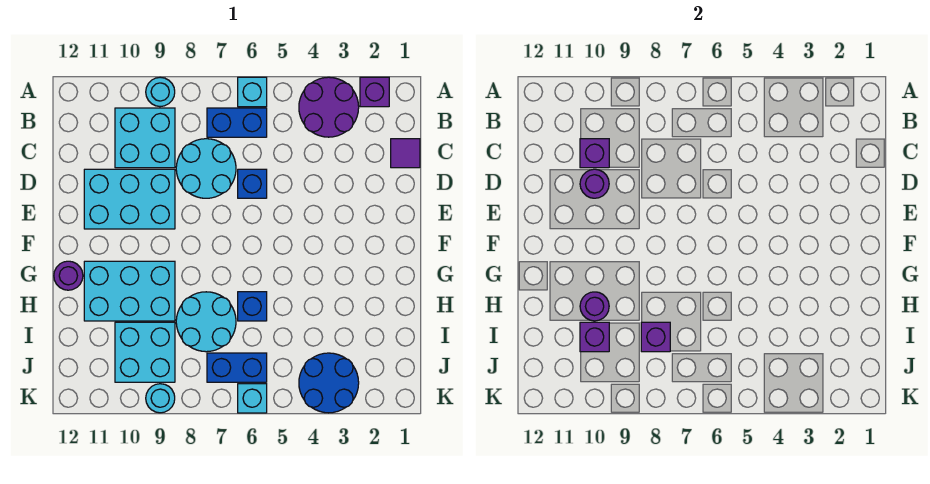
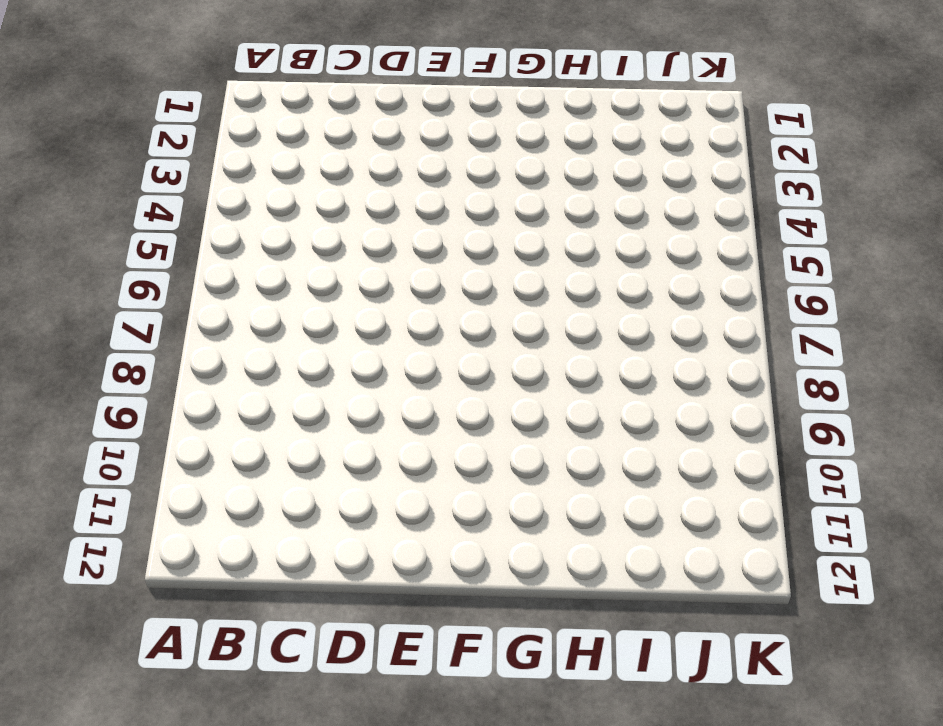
none -> purple 1x1 brick [360,77,389,107]
none -> purple 2x2 round brick [299,77,359,137]
none -> cyan 1x1 brick [238,77,267,107]

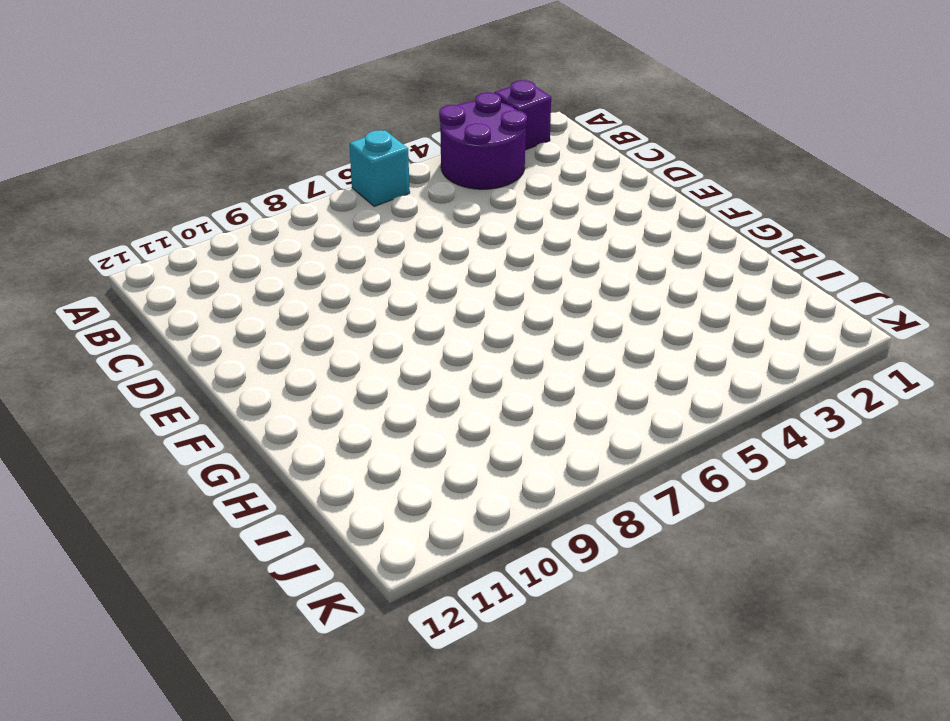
none -> cyan 1x1 round brick [146,77,175,107]
none -> blue 1x2 brick [207,108,267,137]
none -> cyan 2x2 brick [115,108,175,168]

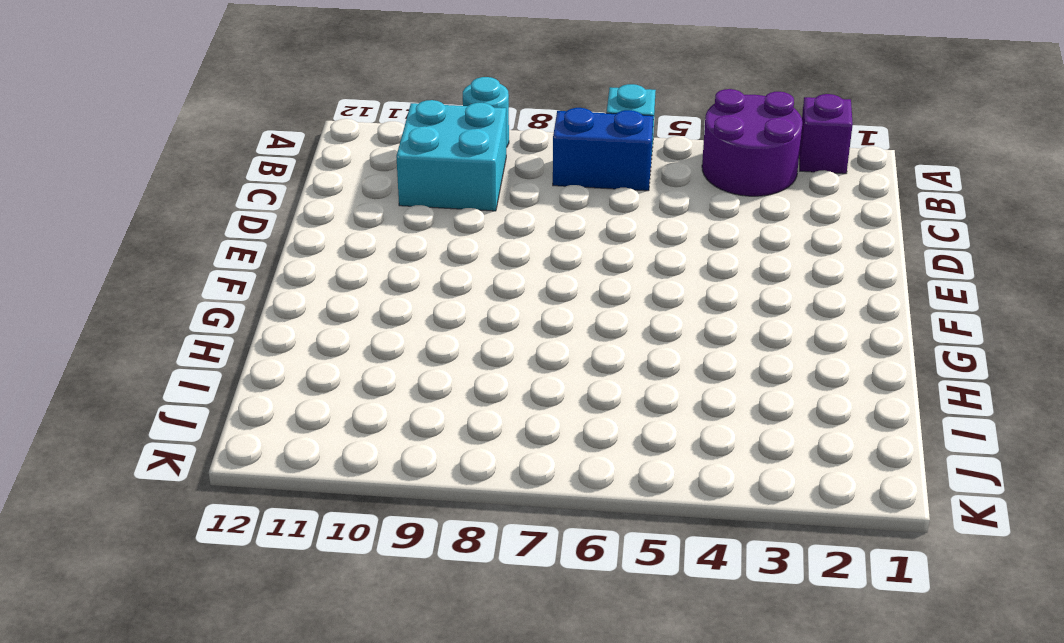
none -> purple 1x1 tile [391,139,420,168]
none -> cyan 2x2 round brick [176,139,236,198]
none -> blue 1x1 brick [238,169,267,198]

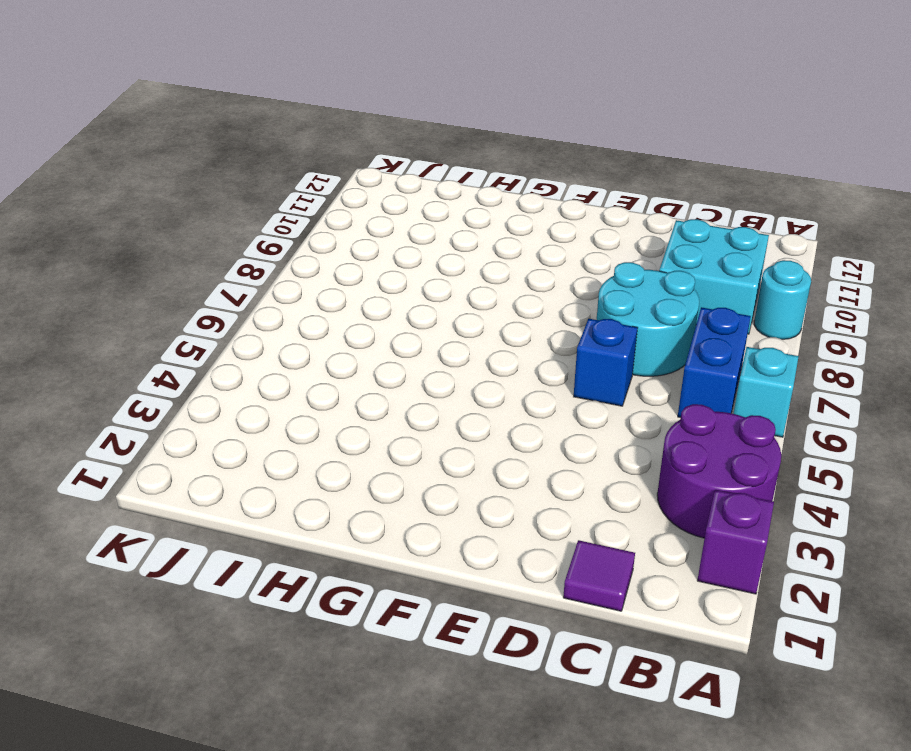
none -> cyan 2x3 brick [84,169,175,229]
none -> cyan 2x3 brick [84,261,175,321]
none -> purple 1x1 round brick [54,261,83,290]

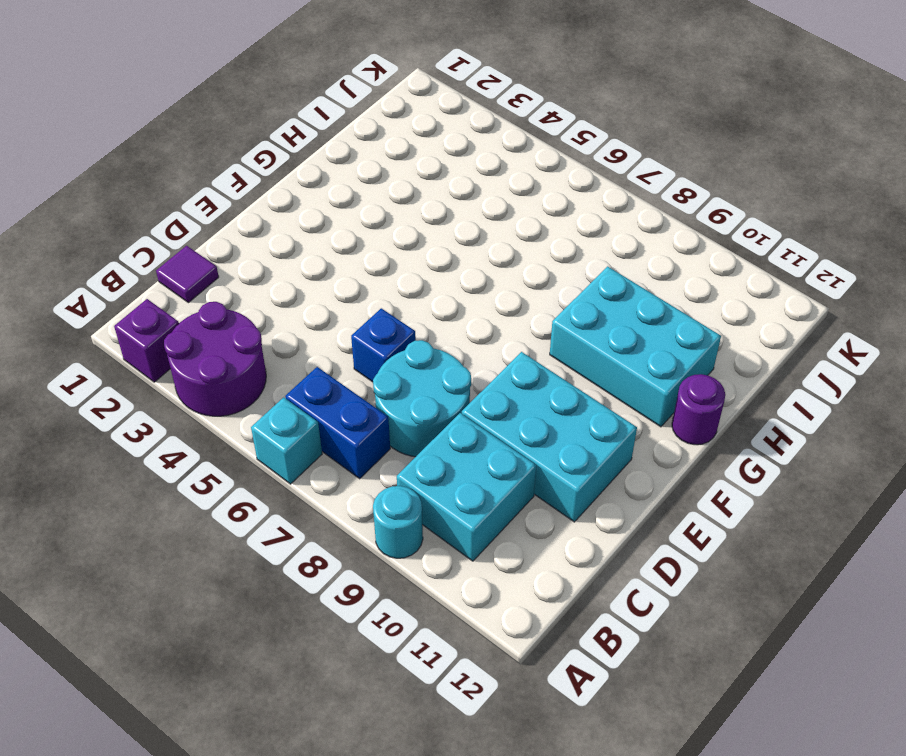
none -> blue 1x1 brick [238,292,267,321]
none -> cyan 2x2 round brick [176,292,236,352]
none -> cyan 2x2 brick [115,322,175,382]

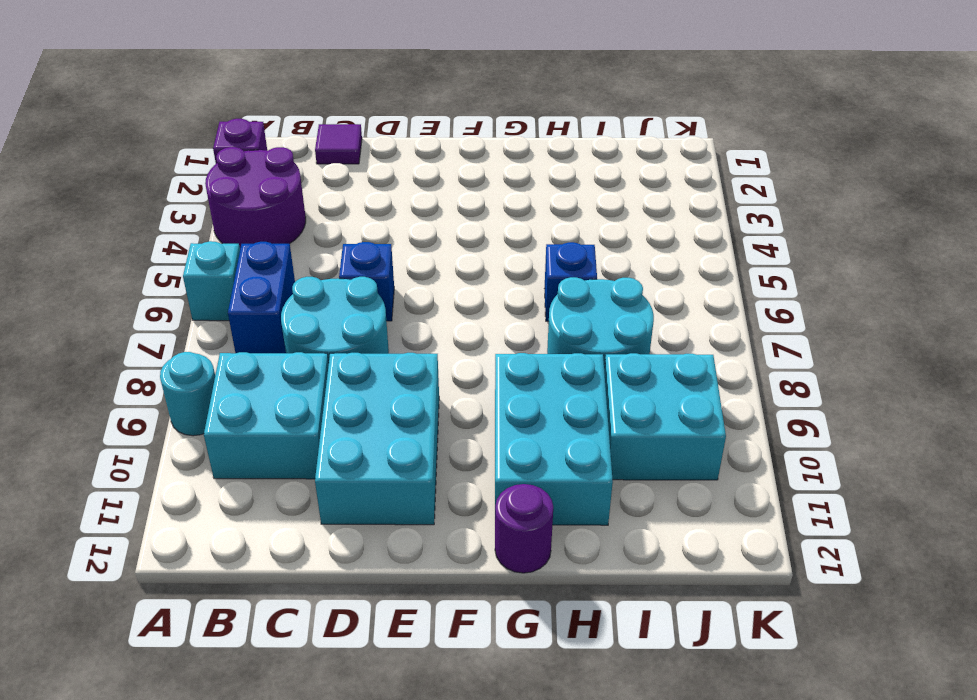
none -> blue 2x2 round brick [299,353,359,413]
none -> blue 1x2 brick [207,353,267,382]
none -> cyan 1x1 brick [238,384,267,413]

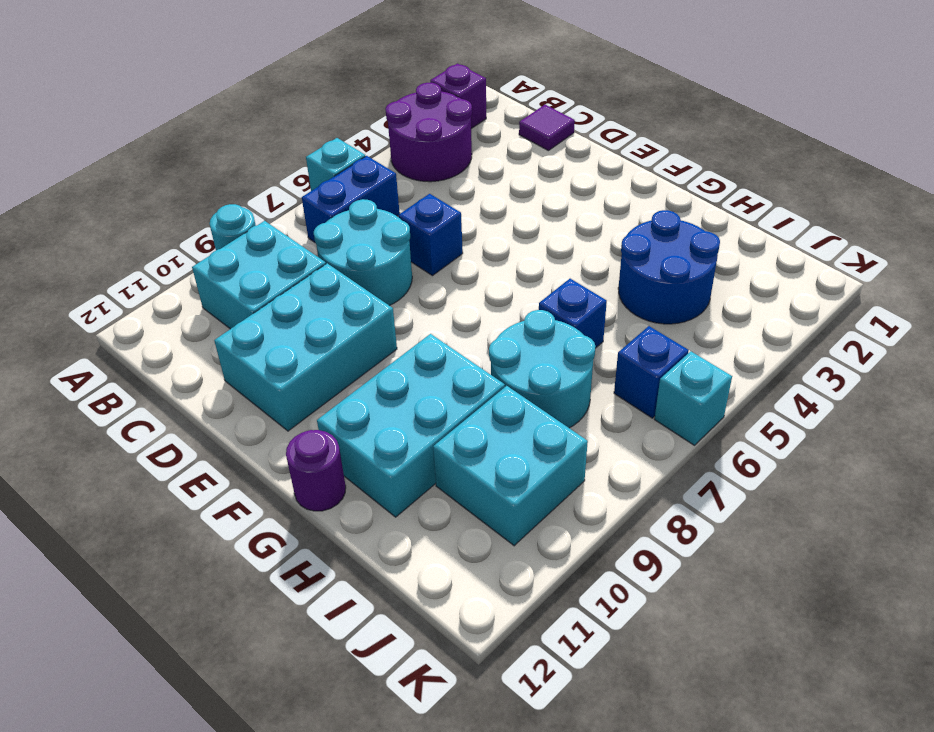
blue 2x2 round brick [618,210,720,324] -> blue 2x2 round brick moved to [299,353,359,413]
blue 1x1 brick [614,326,689,418] -> blue 1x2 brick [207,353,267,382]
none -> cyan 1x1 round brick [146,384,175,413]
none -> purple 1x1 brick [580,139,609,168]
none -> purple 1x1 round brick [580,169,609,198]

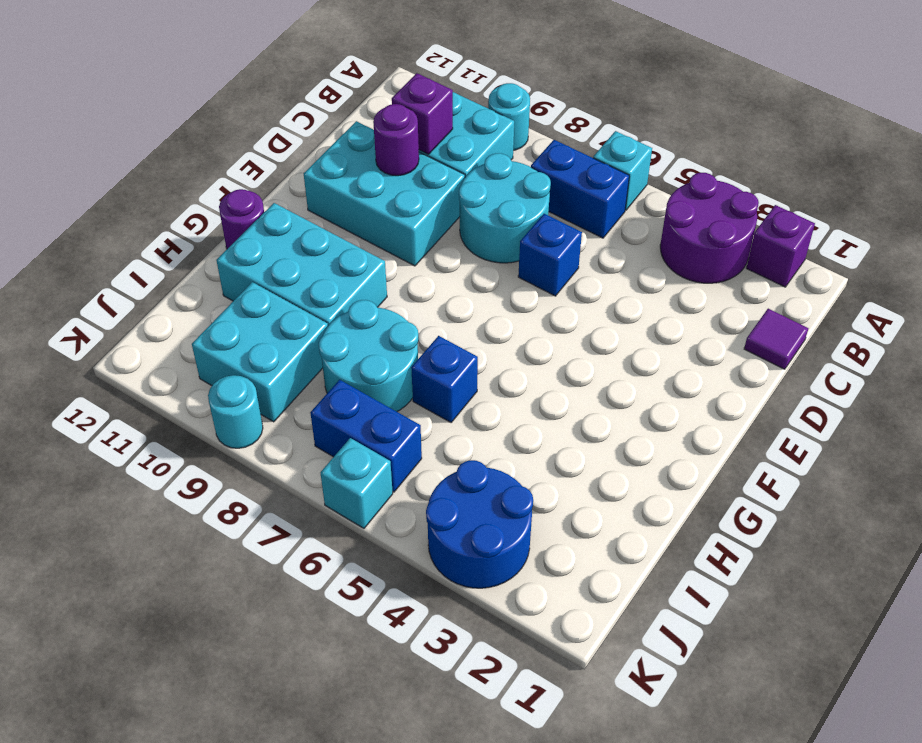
none -> purple 1x1 round brick [580,292,609,321]
none -> purple 1x1 brick [641,322,670,352]
none -> purple 1x1 brick [580,322,609,352]

